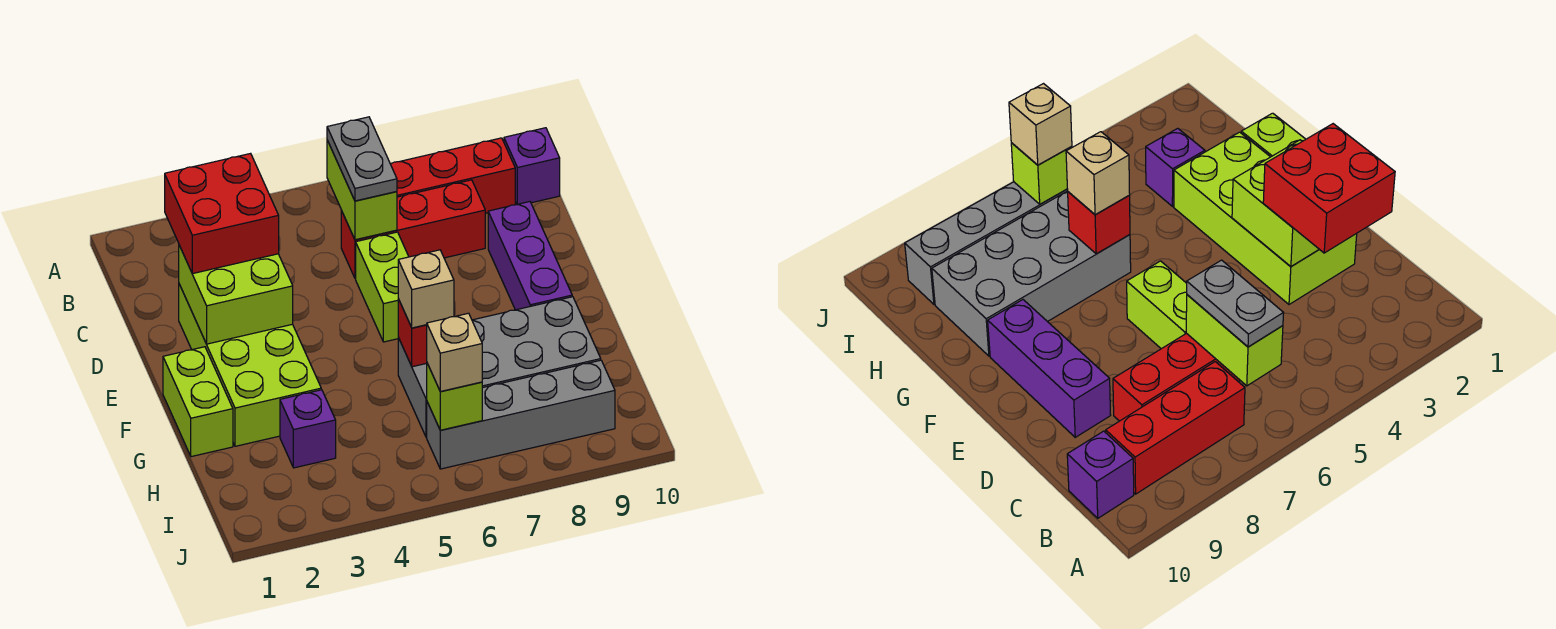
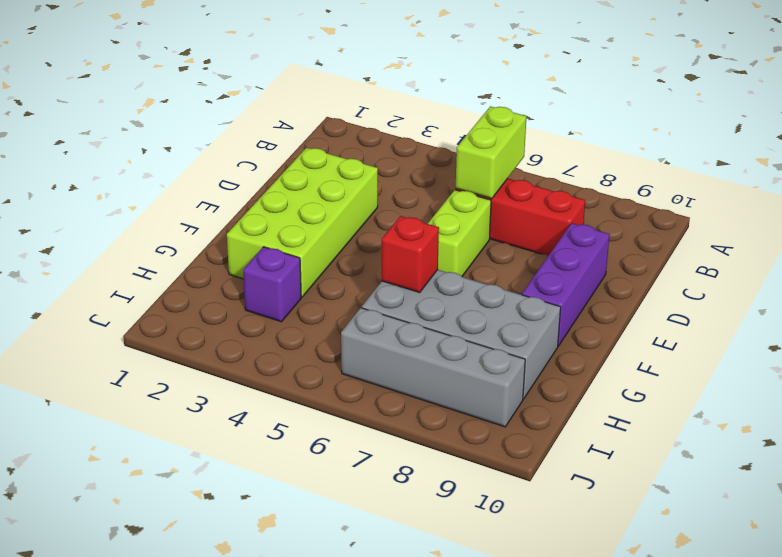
none -> red 1x3 brick [391,138,515,213]
none -> purple 1x1 brick [504,128,560,204]
none -> lime 1x2 brick [163,347,233,457]

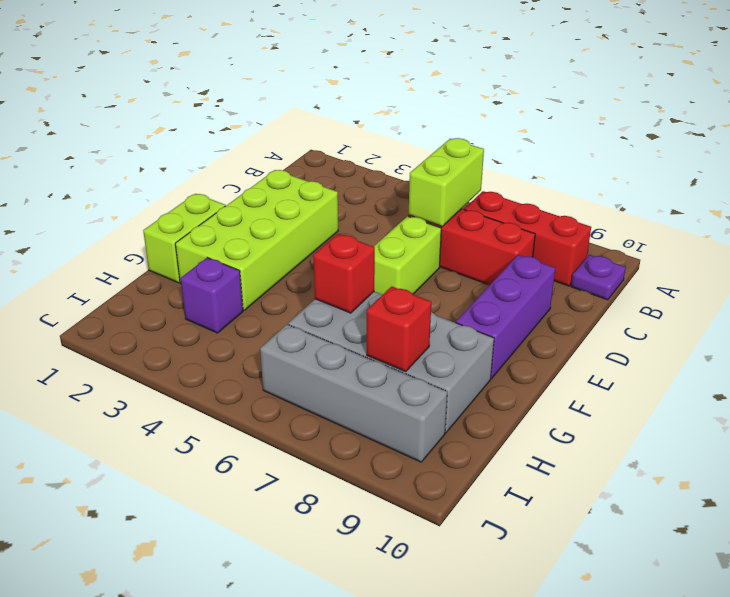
purple 1x1 plate [571,255,626,300] -> purple 1x1 brick [504,128,560,204]
red 1x1 brick [367,286,431,372] -> none
none -> lime 2x2 brick [179,245,293,344]
none -> lime 1x1 brick [427,363,482,430]
none -> grey 1x2 plate [327,117,397,201]

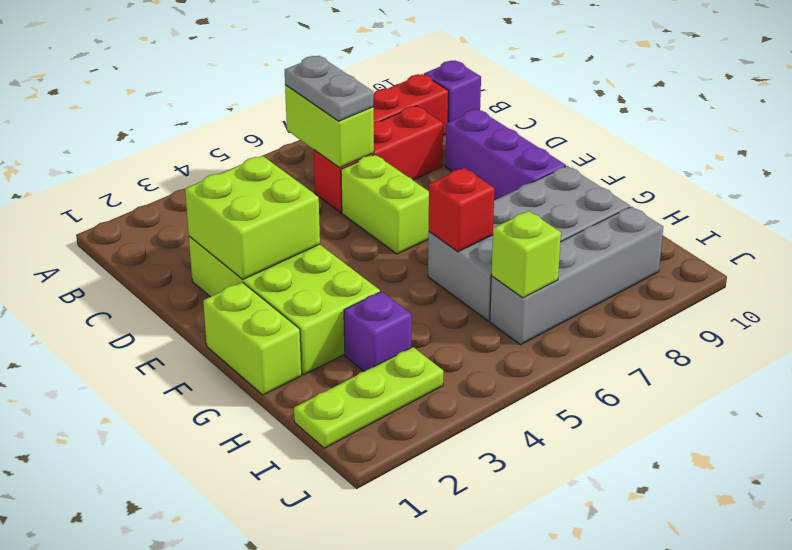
lime 1x3 plate [294,347,444,448] -> none
none -> red 2x2 brick [165,153,279,274]
none -> tan 1x1 brick [398,250,454,328]
none -> tan 1x1 brick [427,313,482,391]

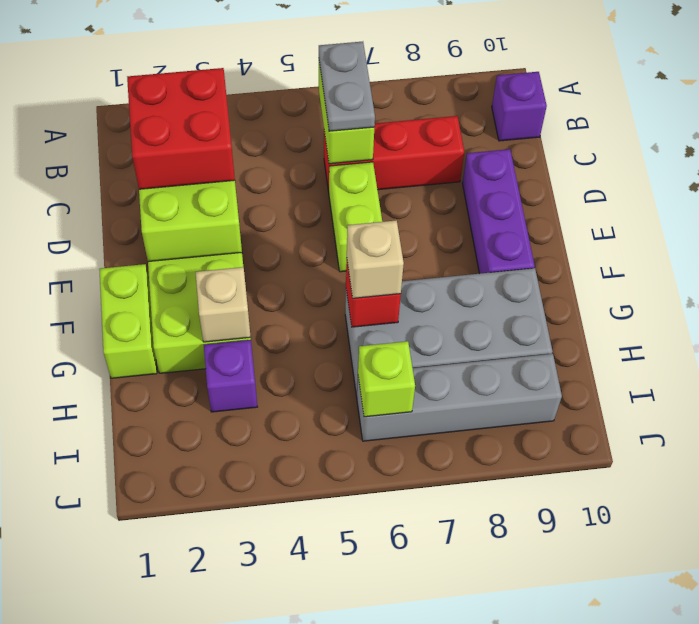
tan 1x1 brick [195,267,251,342] -> tan 1x1 brick moved to [427,313,482,391]
none -> red 1x3 brick [391,138,515,213]

